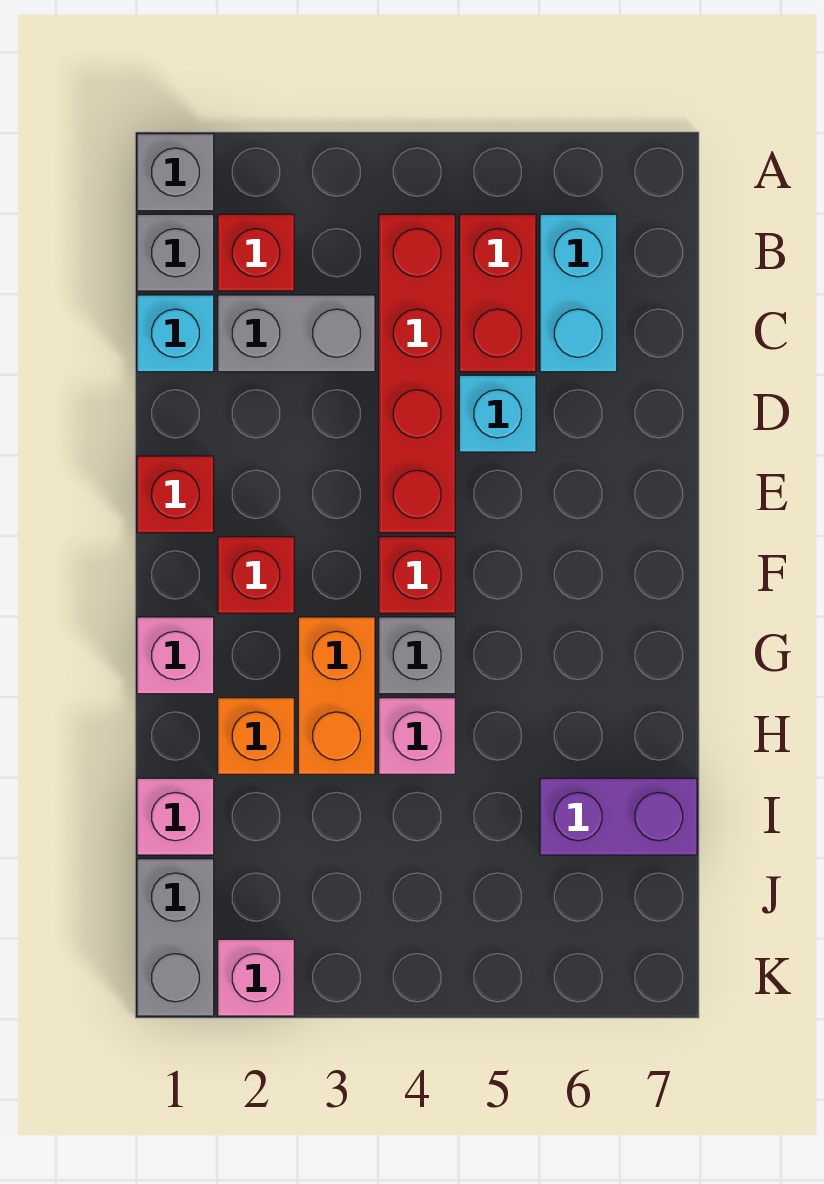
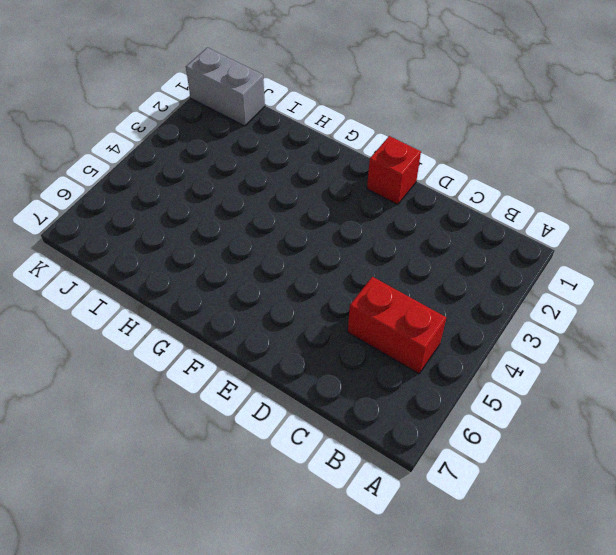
none -> grey 1x1 brick [137,134,214,211]
none -> grey 1x1 brick [137,214,214,291]
none -> red 1x1 brick [218,214,294,291]

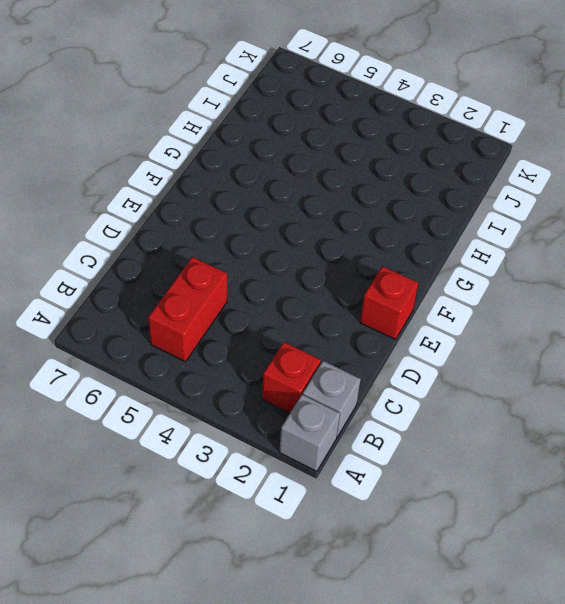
none -> red 1x4 brick [379,214,455,533]
none -> cyan 1x2 brick [540,214,617,372]
none -> cyan 1x1 brick [137,295,214,372]

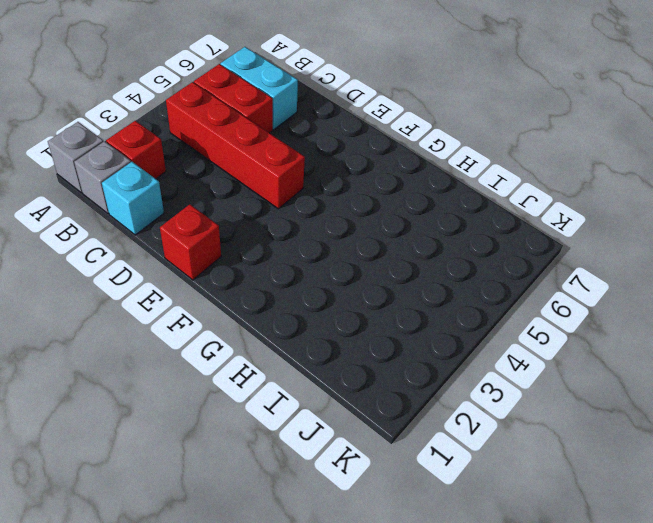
none -> grey 1x2 brick [218,295,375,372]
none -> cyan 1x1 brick [459,375,536,452]
none -> red 1x1 brick [218,537,294,613]

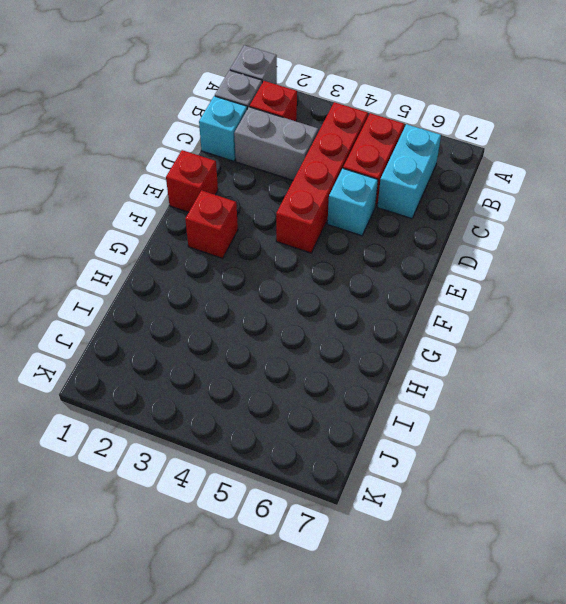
none -> red 1x1 brick [379,537,455,613]
none -> pink 1x1 brick [137,617,214,694]
none -> orange 1x2 brick [298,617,375,774]

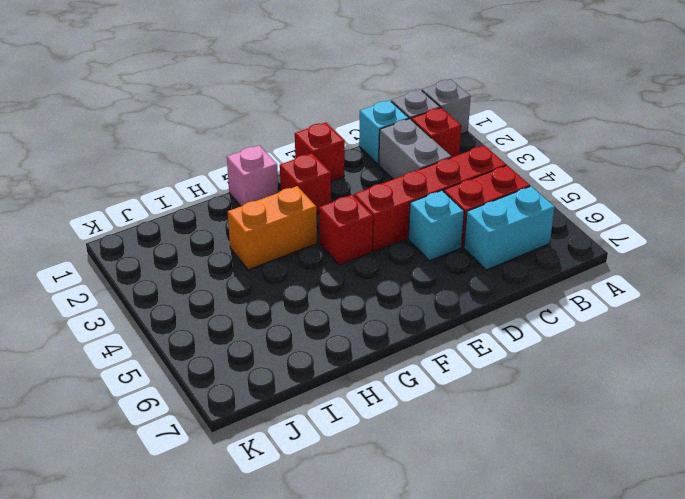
none -> grey 1x1 brick [379,617,455,694]
none -> orange 1x1 brick [218,698,294,774]
none -> pink 1x1 brick [379,698,455,774]

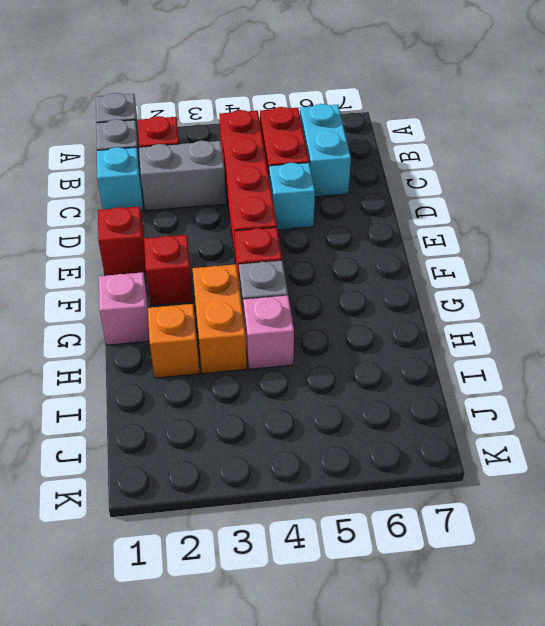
none -> pink 1x1 brick [137,778,214,855]
none -> purple 1x2 brick [540,778,697,855]
none -> grey 1x2 brick [137,859,214,1016]

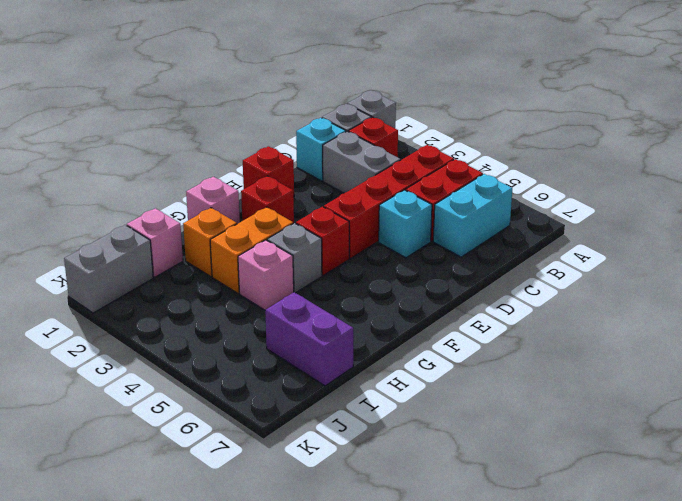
none -> pink 1x1 brick [218,939,294,1016]

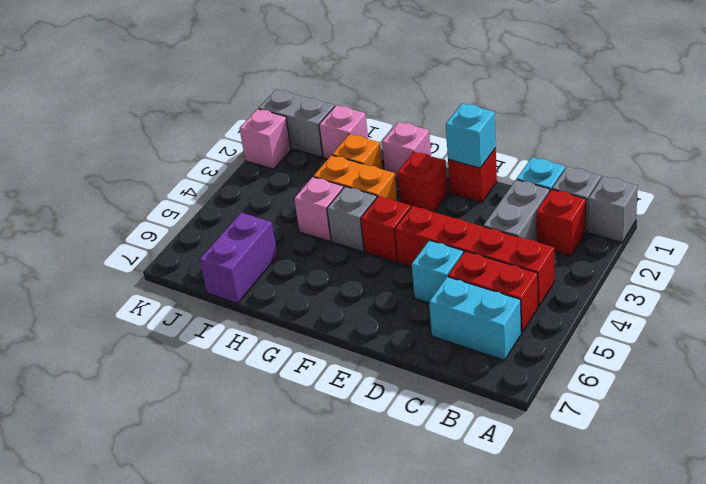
cyan 1x1 brick [446,104,496,168] -> none

